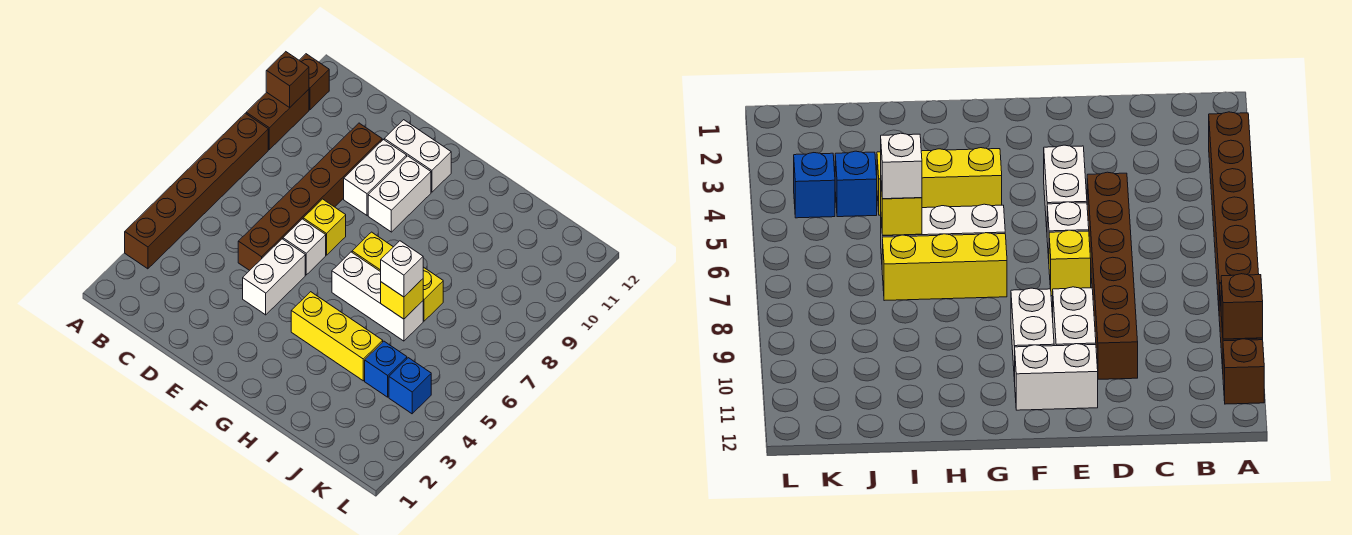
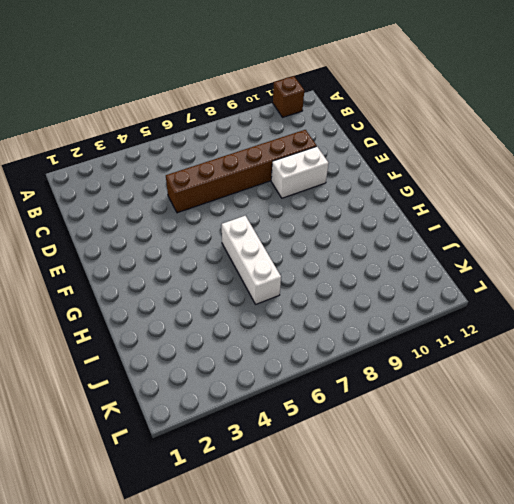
none -> brown 1x6 brick [125,113,268,269]
none -> brown 1x2 brick [246,89,309,149]
none -> white 1x2 brick [243,239,305,315]

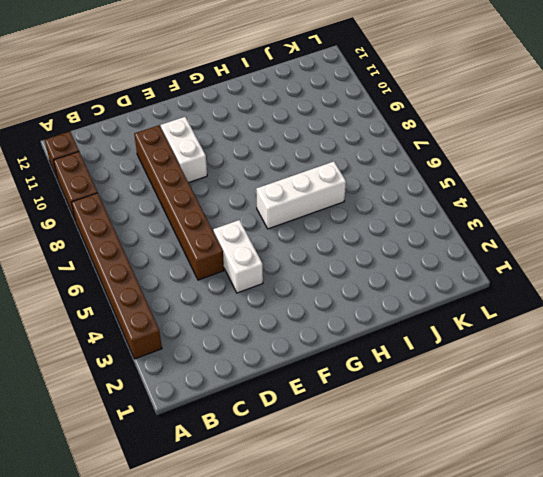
none -> white 1x1 brick [283,219,326,275]
none -> yellow 1x1 brick [303,199,346,255]
none -> white 1x2 brick [384,120,451,192]

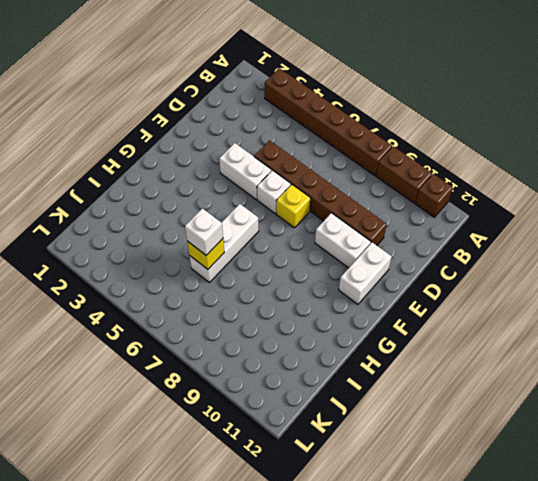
none -> white 1x2 brick [368,156,431,232]
none -> yellow 1x3 brick [291,292,383,381]
none -> yellow 1x3 brick [352,232,443,321]

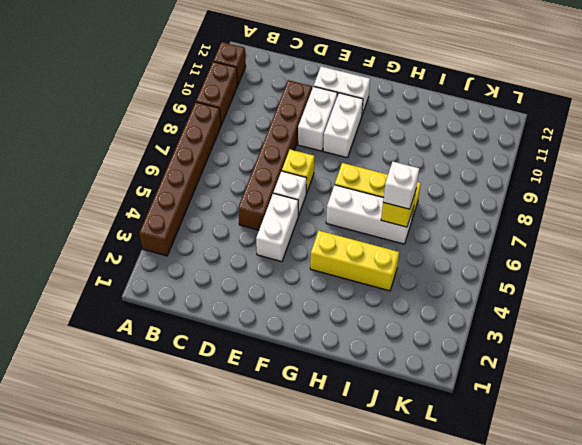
none -> blue 1x1 brick [365,341,407,397]
none -> blue 1x1 brick [389,358,431,414]
none -> brown 1x1 brick [266,52,309,107]

